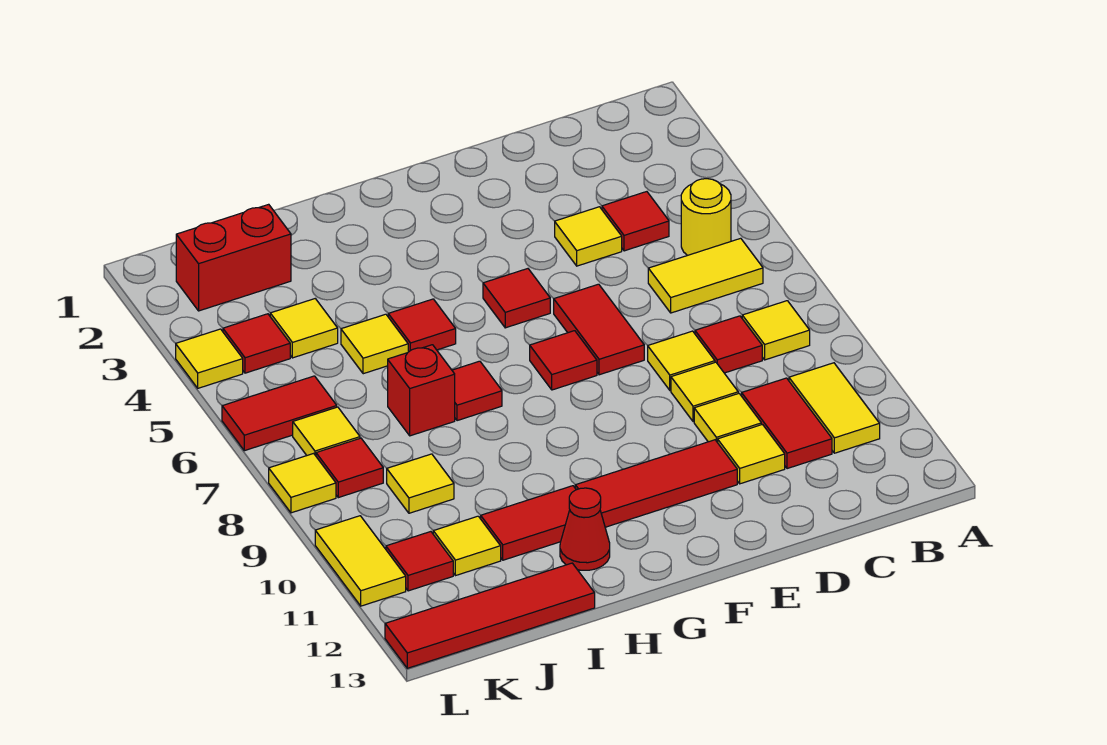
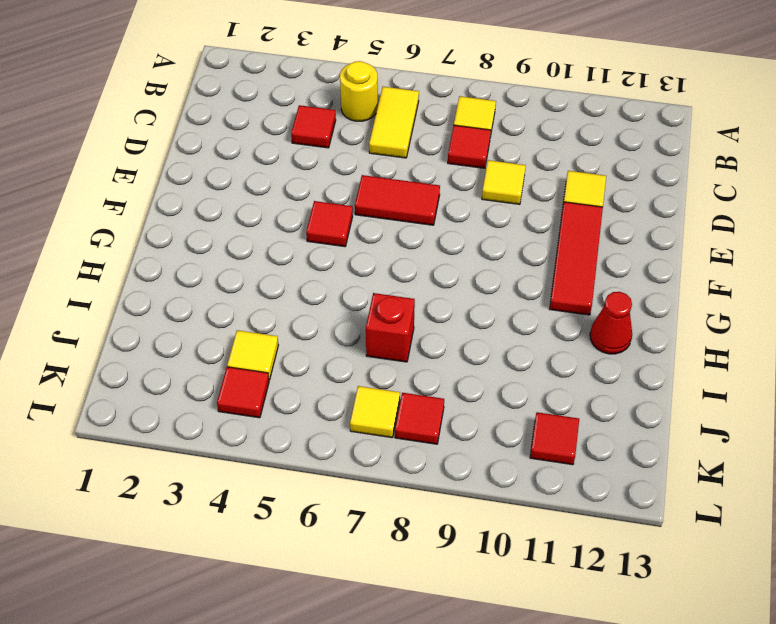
none -> yellow 1x2 tile [789,363,880,453]
none -> red 1x2 tile [742,378,832,469]
none -> yellow 1x1 tile [555,207,622,266]
none -> yellow 1x1 tile [648,331,715,390]

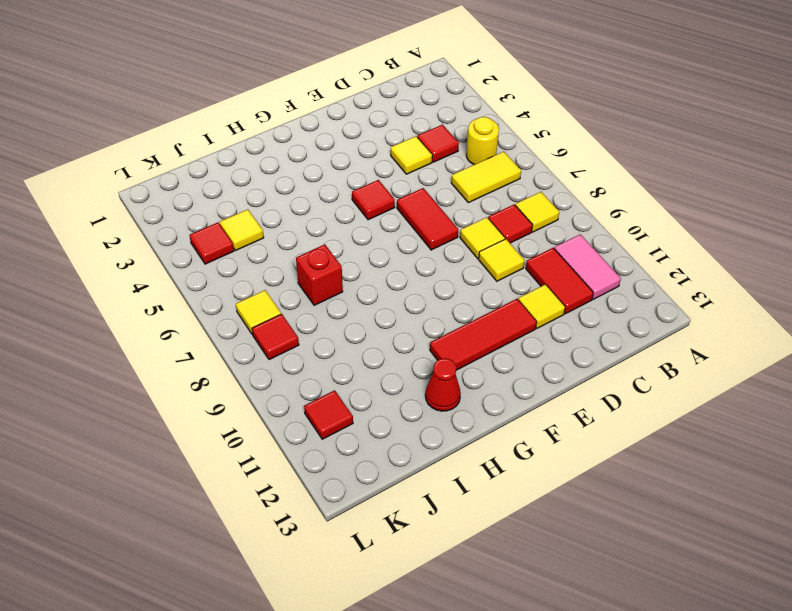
pink 1x2 tile [554,234,621,300] -> yellow 1x2 tile [789,363,880,453]
none -> yellow 1x1 tile [694,393,761,443]
none -> red 1x1 tile [530,331,597,390]
none -> red 1x1 tile [388,299,456,352]
none -> red 1x1 tile [452,361,502,421]

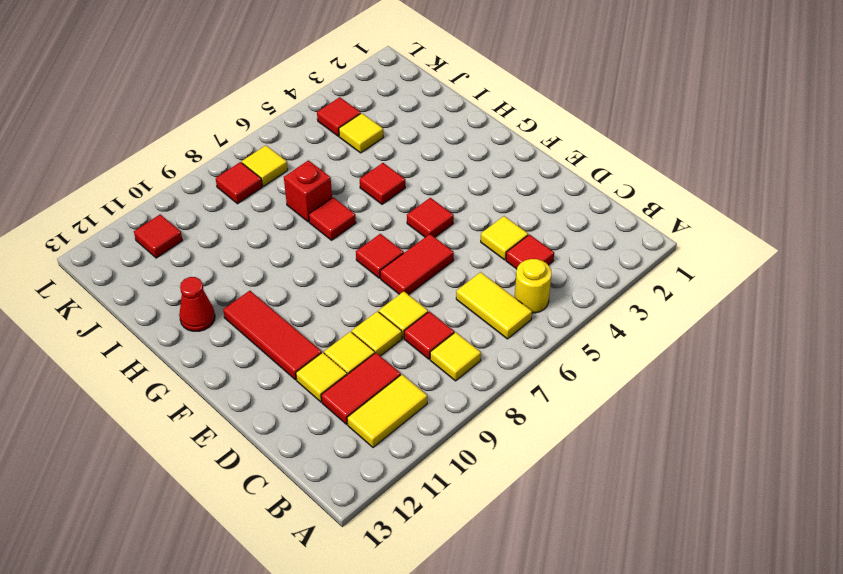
none -> red 1x2 tile [481,486,576,560]
none -> yellow 1x1 tile [341,314,408,374]
none -> red 1x4 tile [385,563,595,668]
none -> red 1x2 brick [176,204,291,311]

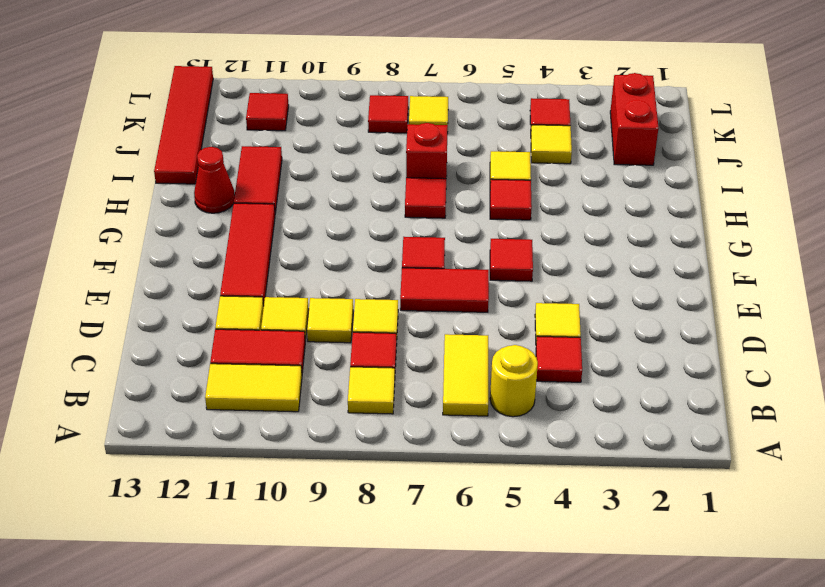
none -> yellow 1x1 tile [387,454,454,513]
none -> yellow 1x1 tile [433,516,501,576]
none -> red 1x2 tile [222,376,337,451]
none -> yellow 1x1 tile [176,329,243,388]

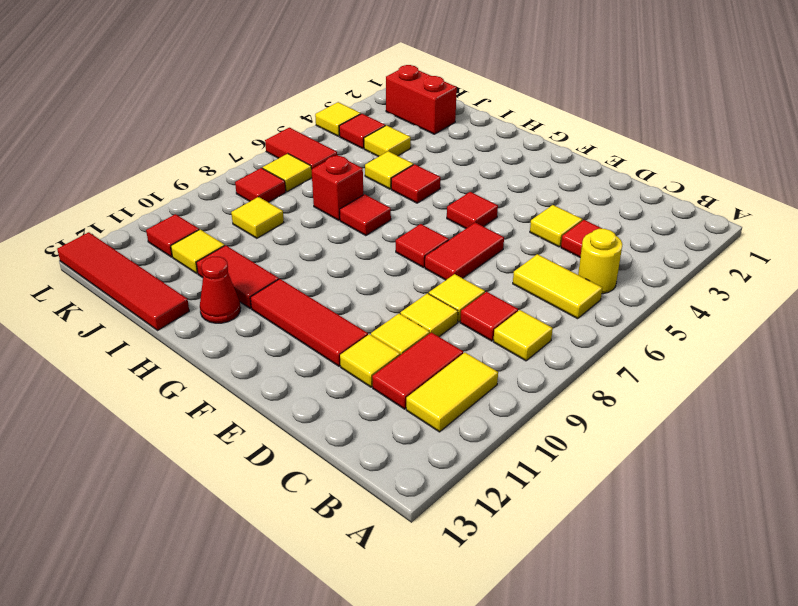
none -> yellow 1x1 tile [269,453,336,513]
none -> yellow 1x2 tile [315,516,406,606]

